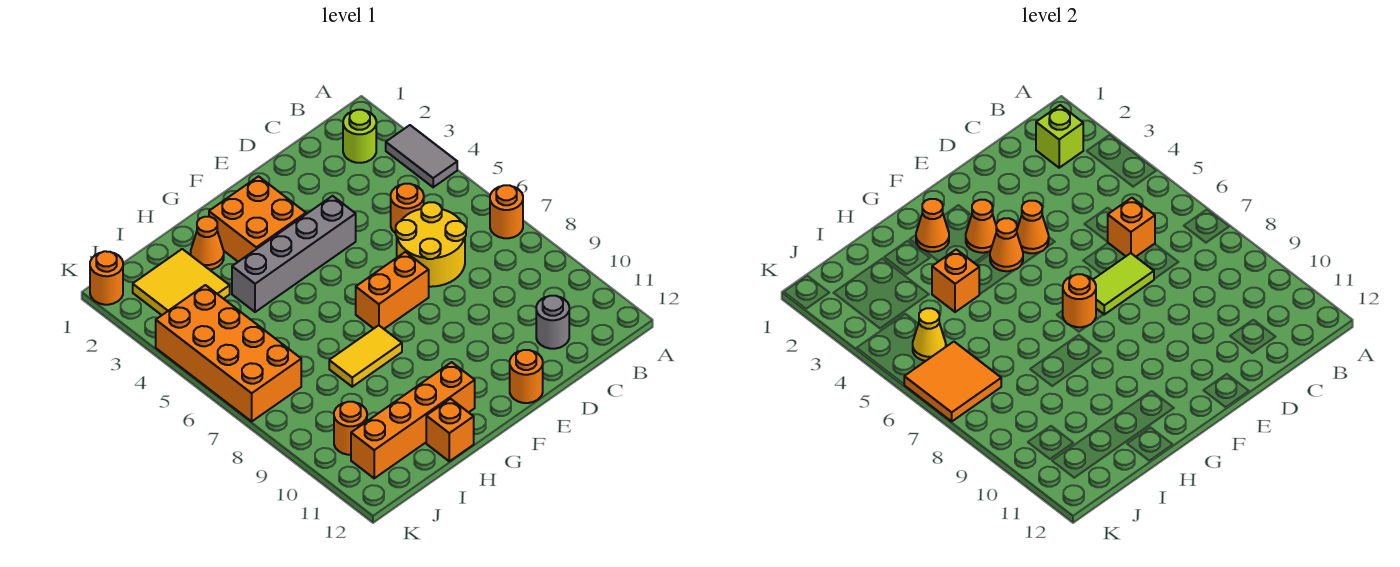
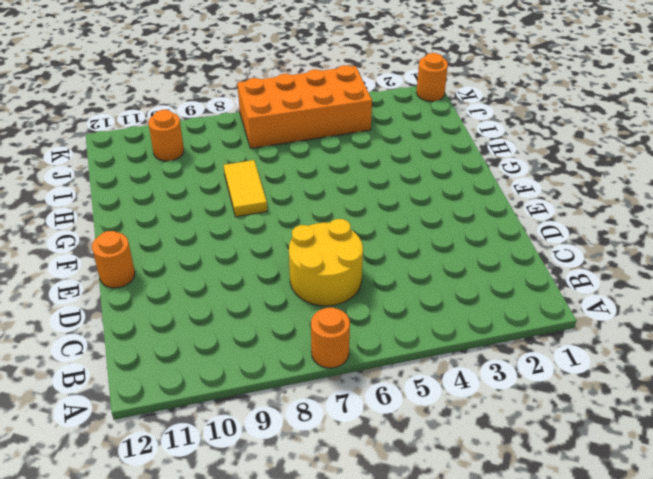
none -> grey 1x2 tile [386,125,457,187]
none -> lime 1x1 round brick [343,110,376,163]
none -> orange 1x1 round brick [391,184,424,233]

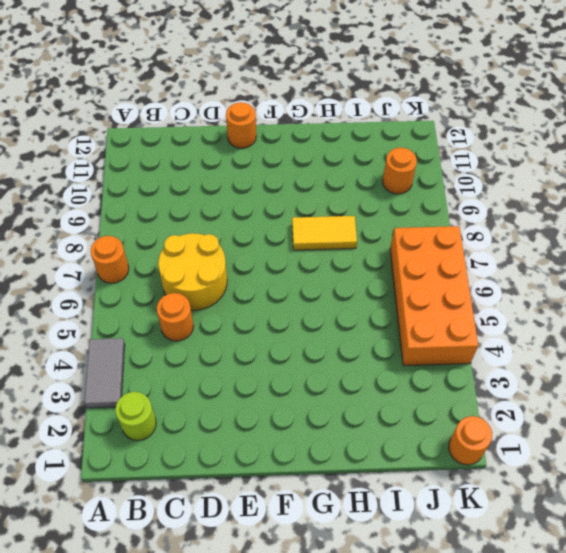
none -> grey 1x1 round brick [536,296,569,349]
none -> grey 1x4 brick [232,196,356,312]
none -> orange 1x2 brick [356,252,429,329]

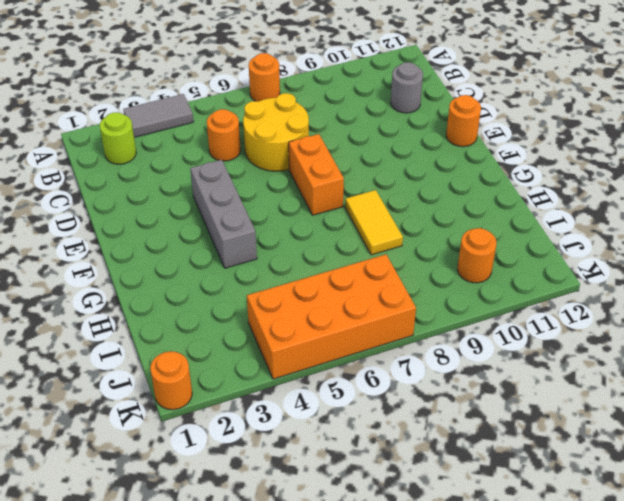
grey 1x3 brick [190,160,257,268] -> grey 1x4 brick [232,196,356,312]
none -> orange 2x2 brick [209,176,306,262]
none -> orange 1x4 brick [351,362,475,478]
none -> orange 1x1 cone [191,217,224,270]

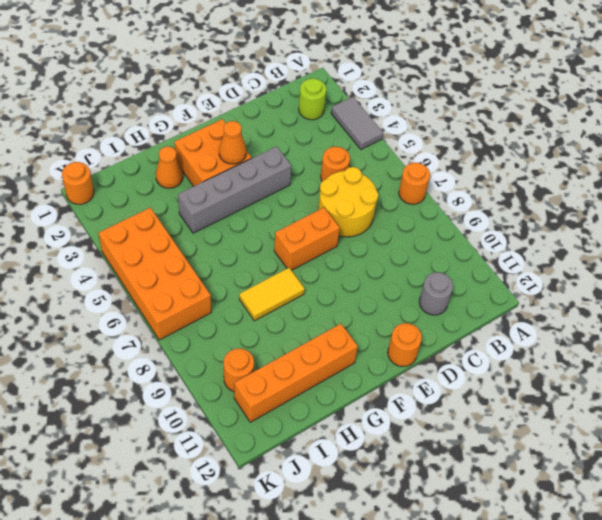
none -> orange 1x1 brick [426,399,474,461]
none -> yellow 2x2 tile [133,249,230,315]
none -> lime 1x1 brick [1036,105,1083,168]

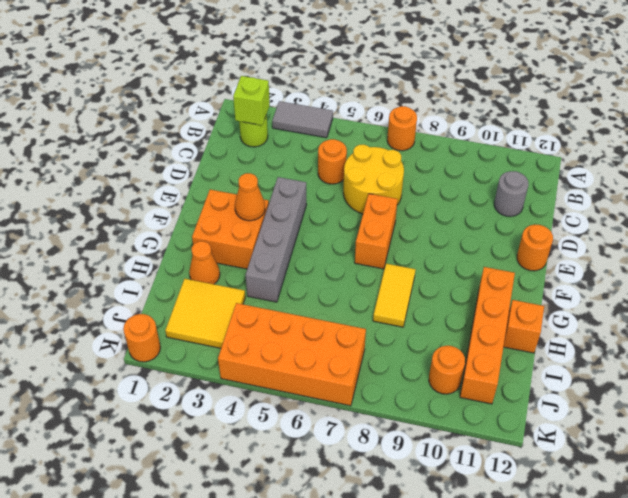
none -> orange 1x1 brick [1107,198,1155,257]
none -> lime 1x2 tile [1093,253,1154,314]
none -> orange 1x1 cone [1017,201,1049,253]

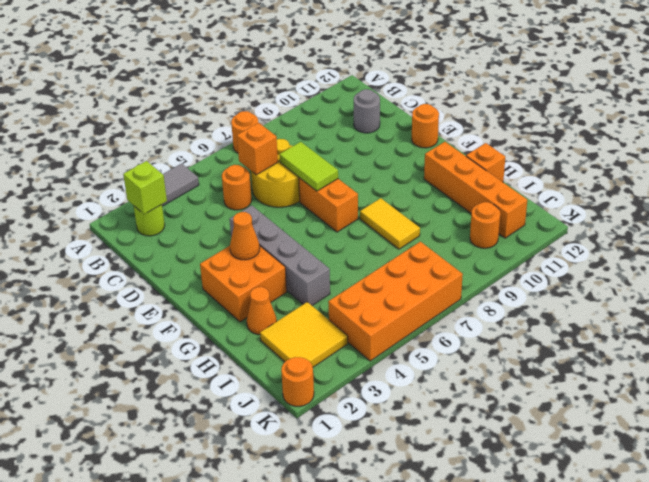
none -> orange 1x1 cone [1017,201,1049,253]
none -> orange 1x1 cone [990,218,1023,271]
none -> orange 1x1 round brick [1063,274,1096,327]

